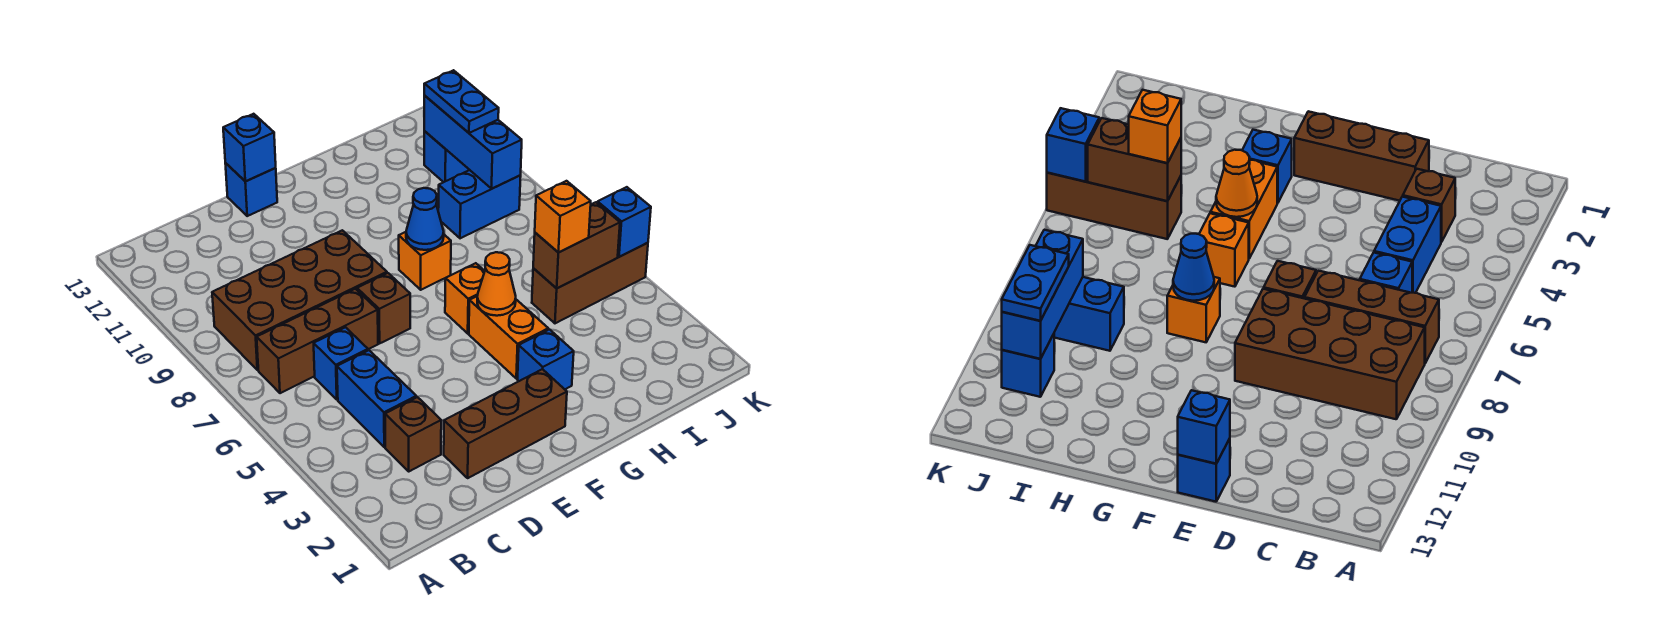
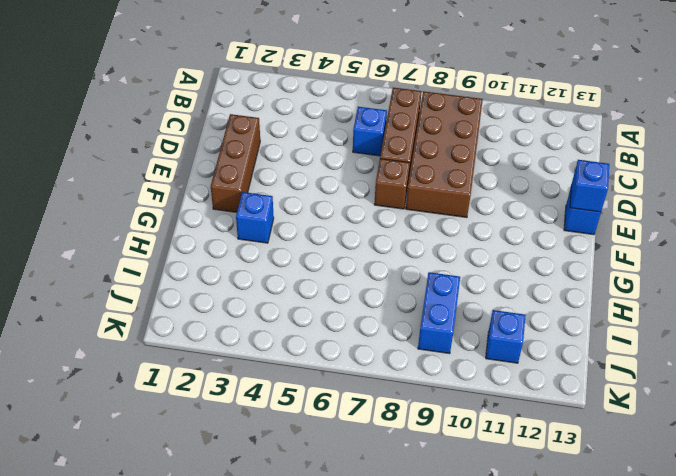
none -> brown 1x1 brick [385,397,441,471]
none -> blue 1x2 brick [337,350,416,447]
none -> orange 1x2 brick [469,296,548,379]

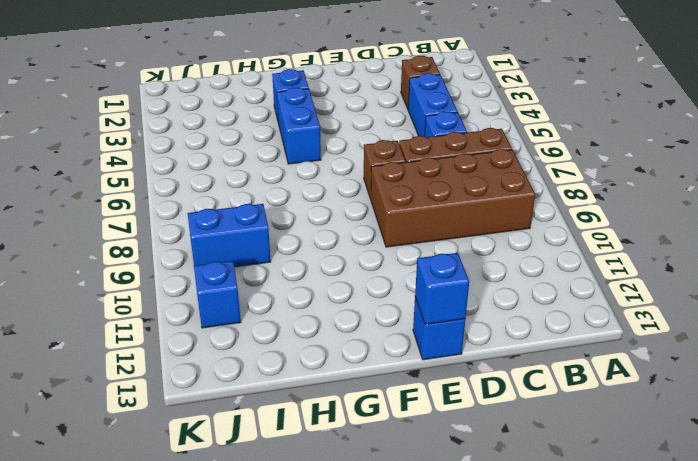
blue 1x2 brick [277,88,321,164] -> orange 1x2 brick [469,296,548,379]
none -> brown 1x3 brick [444,369,567,478]
none -> orange 1x1 brick [445,263,485,333]
none -> orange 1x1 brick [399,232,451,290]

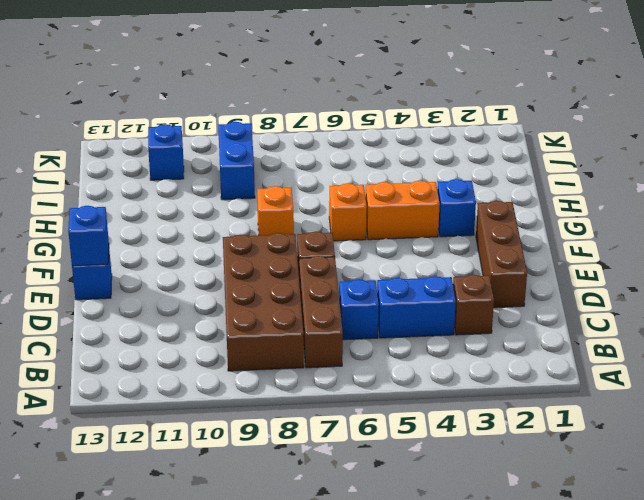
none -> brown 1x3 brick [532,243,648,323]
none -> orange 1x1 cone [477,252,516,316]
none -> blue 1x1 cone [406,188,444,250]

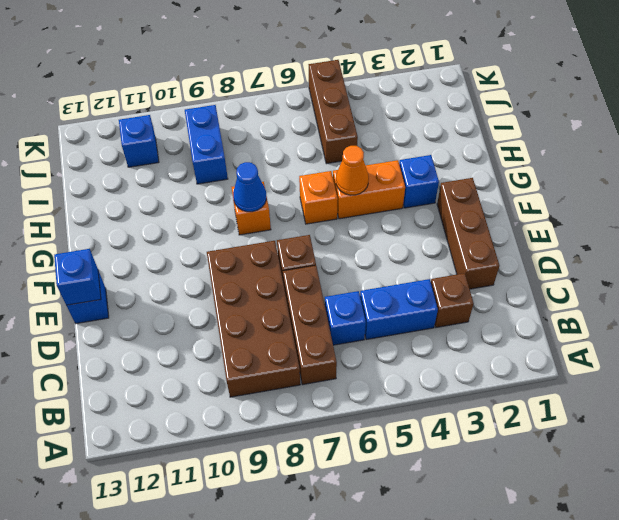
none -> brown 1x2 brick [533,202,620,288]
none -> blue 1x3 brick [424,96,522,189]
none -> blue 1x1 brick [597,187,651,257]

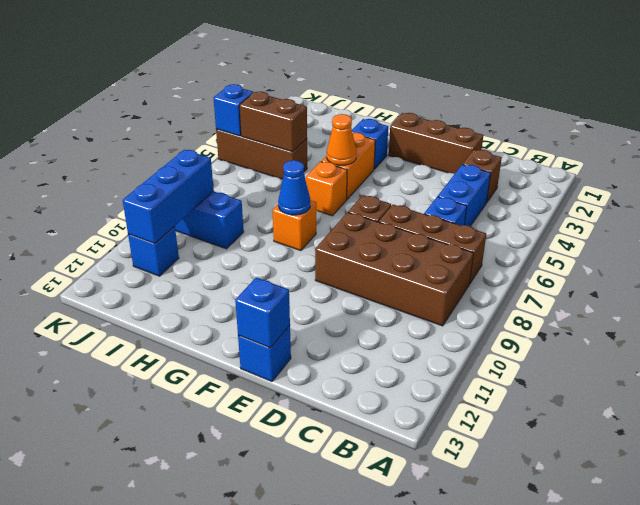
none -> orange 1x1 brick [535,181,591,253]
none -> blue 1x2 plate [424,70,499,133]

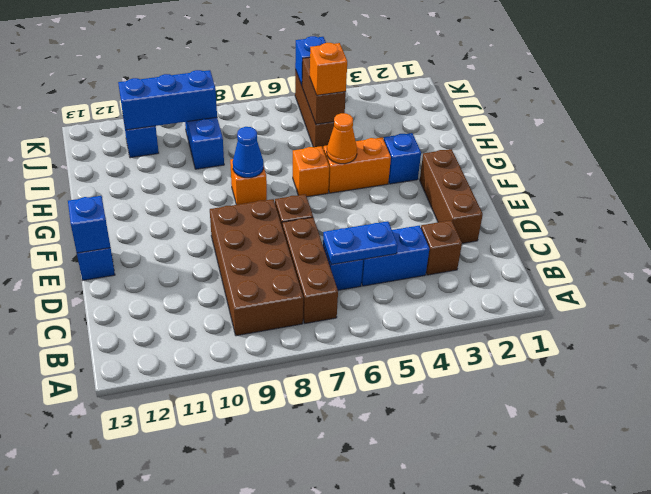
blue 1x2 plate [323,221,398,265] -> blue 1x2 plate moved to [424,70,499,133]

